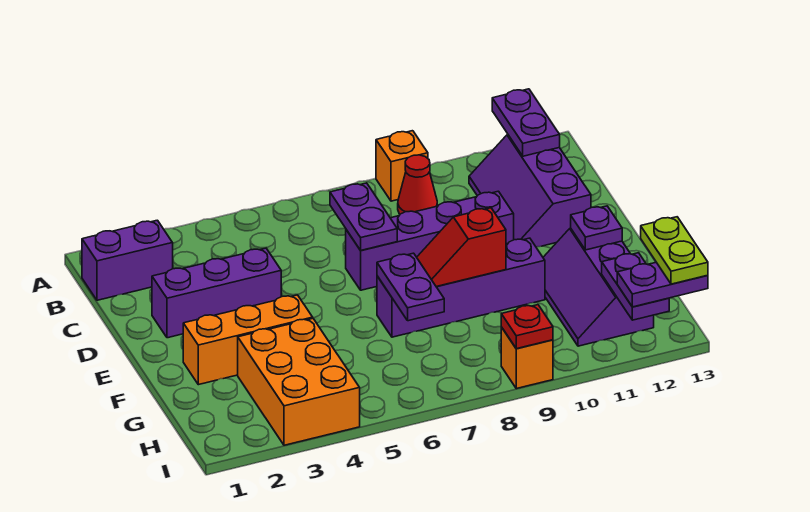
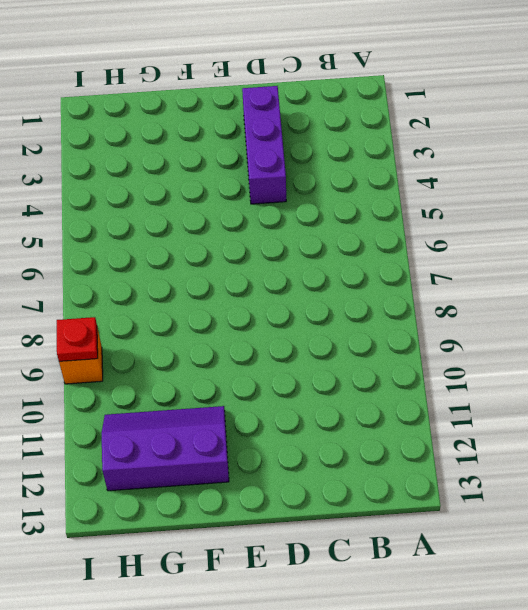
none -> orange 1x1 brick [376,131,428,201]
none -> purple 1x2 brick [82,220,173,300]
none -> red 1x1 cone [398,155,437,214]

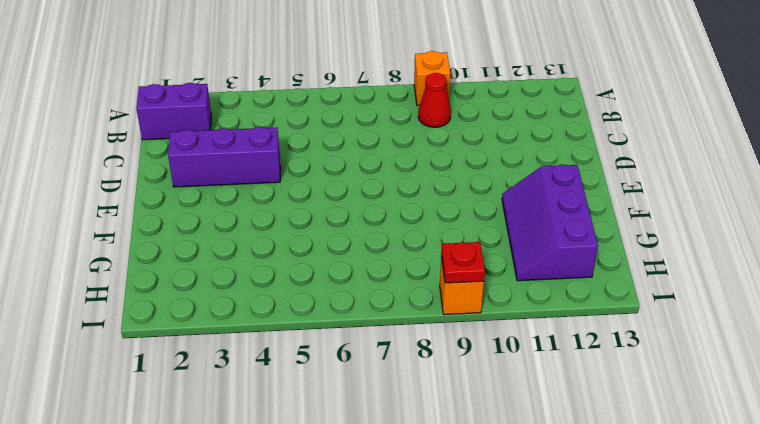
none -> purple 2x3 slope [469,135,591,247]
none -> purple 1x4 brick [346,191,514,290]
none -> orange 1x3 brick [183,295,313,385]

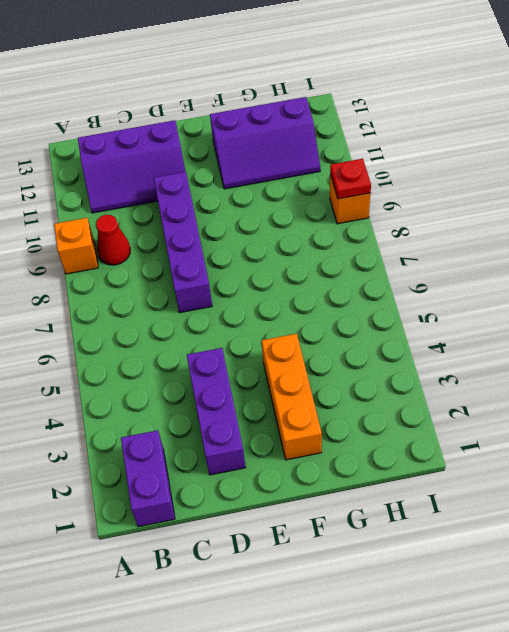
none -> purple 1x4 brick [377,238,545,337]
none -> orange 2x3 brick [238,319,360,445]
none -> purple 1x2 plate [492,89,560,156]

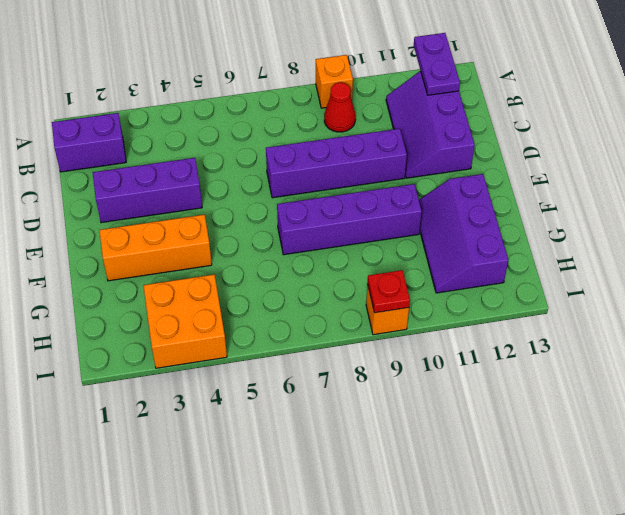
orange 2x2 brick [143,275,227,368] -> orange 2x3 brick [238,319,360,445]
none -> purple 1x2 plate [330,183,397,250]
none -> purple 1x2 plate [377,253,444,321]
none -> red 1x2 slope [417,208,506,287]

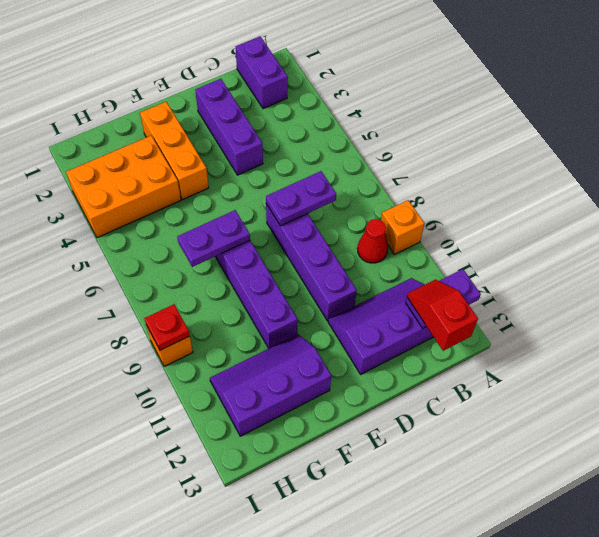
red 1x2 slope [407,280,478,351] -> red 1x2 slope moved to [417,208,506,287]
none -> purple 1x1 plate [571,206,622,250]
none -> purple 1x2 plate [602,253,669,320]
none -> purple 1x2 plate [617,262,708,307]

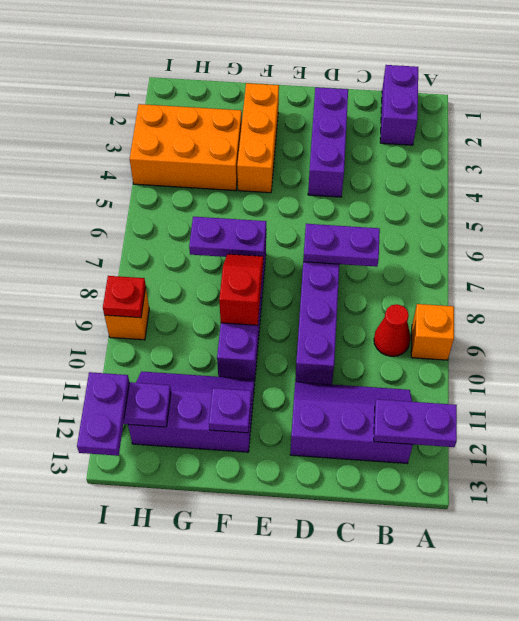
none -> lime 1x2 plate [641,217,708,284]

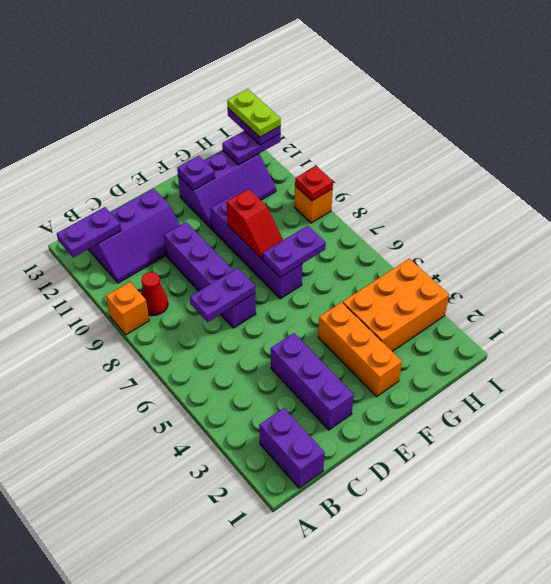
lime 1x2 plate [227,89,281,137] -> lime 1x2 plate turned to [641,217,708,284]

